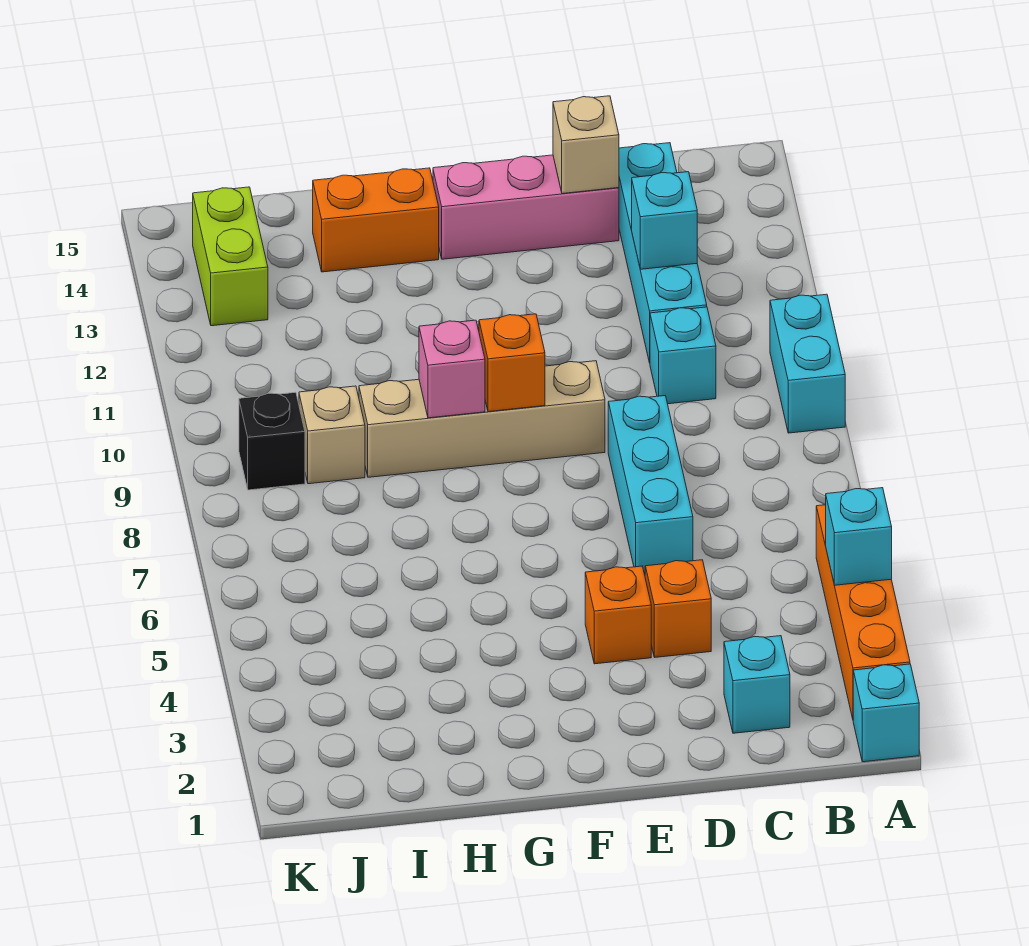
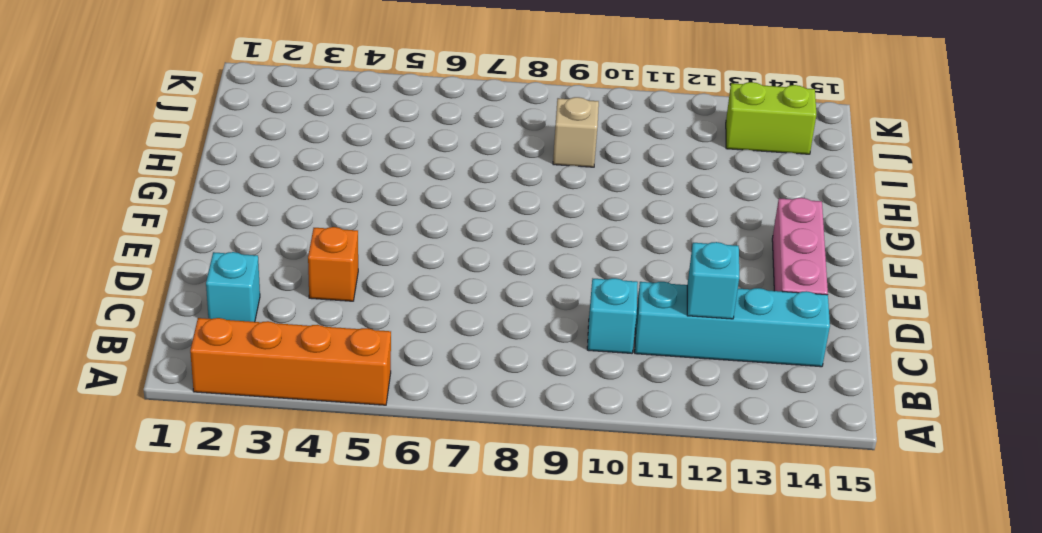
none -> cyan 1x1 brick [853,664,919,762]
none -> cyan 1x2 brick [770,294,845,433]
none -> cyan 1x3 brick [608,396,693,574]

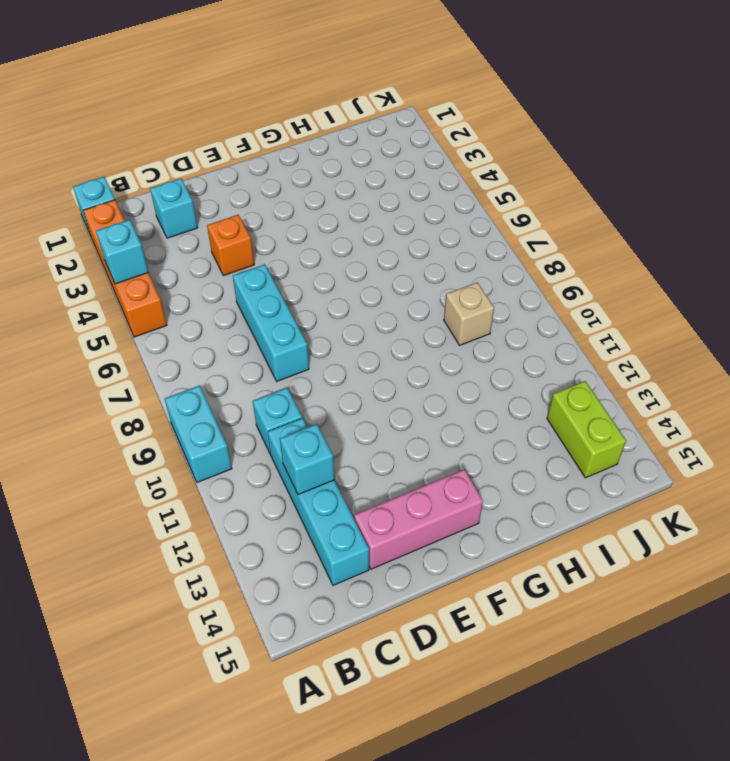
none -> orange 1x1 brick [585,566,651,664]
none -> tan 1x4 brick [359,361,605,477]
none -> orange 1x2 brick [313,168,439,272]

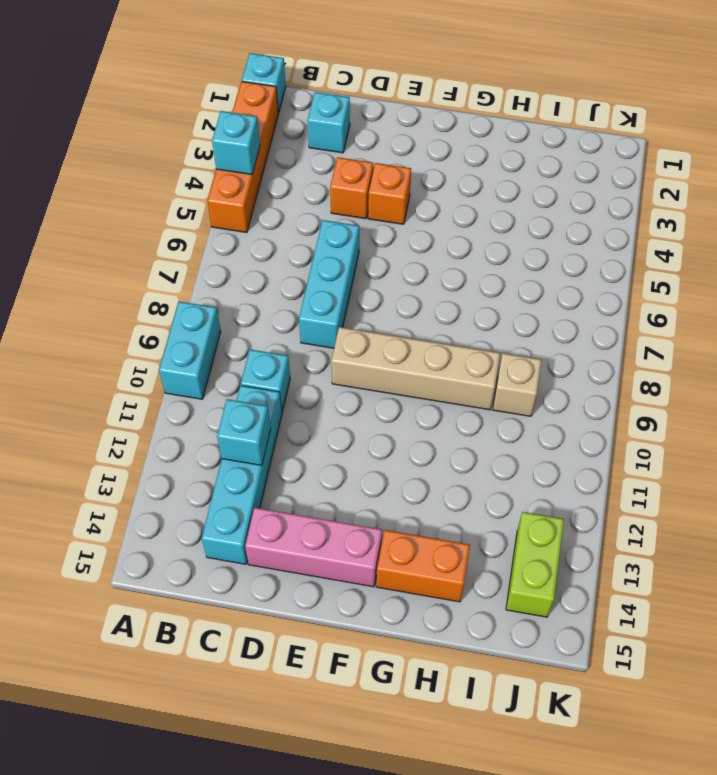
none -> black 1x1 brick [239,392,305,490]
none -> tan 1x1 brick [553,96,619,194]
none -> orange 1x1 brick [479,314,545,412]

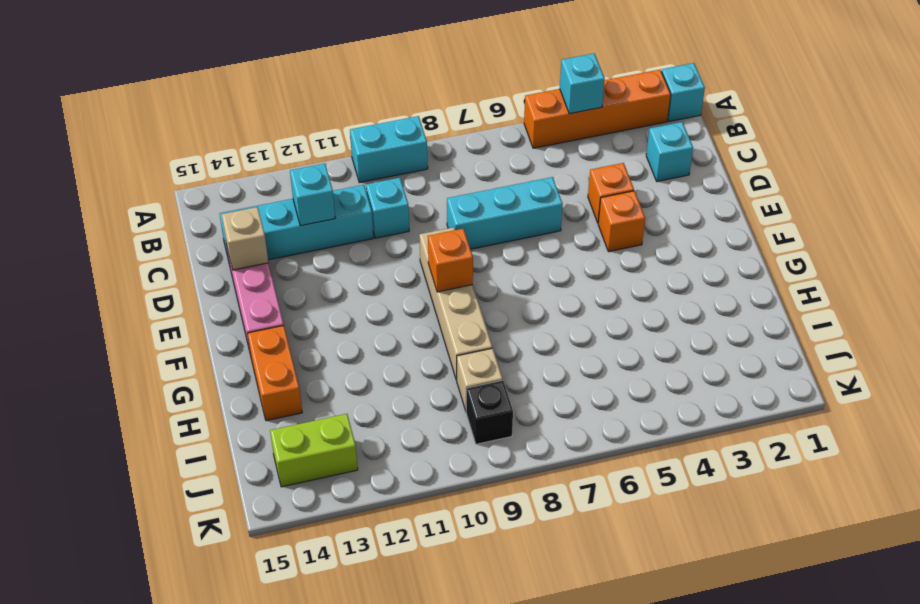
none -> pink 1x1 brick [419,320,485,418]

